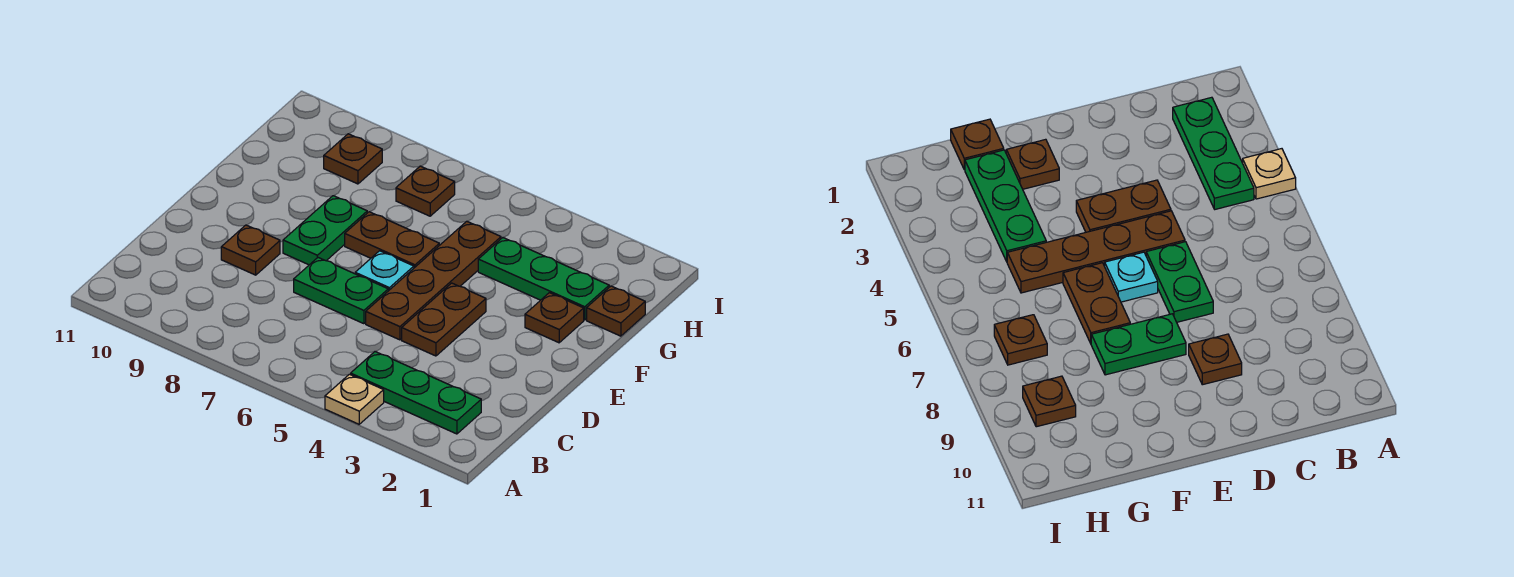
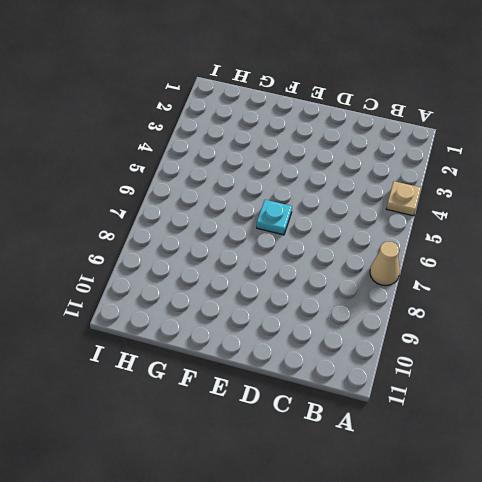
tan 1x1 cone [370,242,400,286] -> none
none -> green 1x3 plate [351,352,481,434]
none -> brown 1x2 plate [402,283,486,356]
none -> brown 1x4 plate [366,221,501,340]

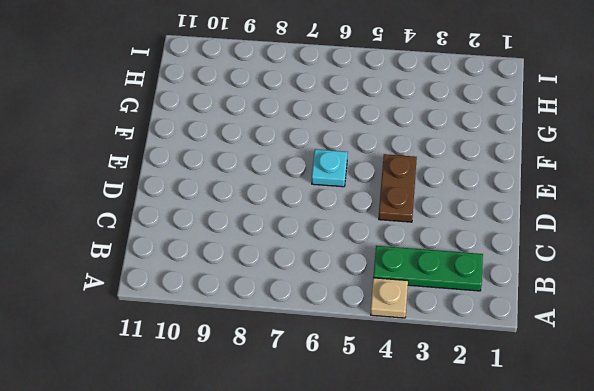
none -> brown 1x4 plate [366,221,501,340]
none -> green 1x2 plate [294,258,388,324]
none -> brown 1x1 plate [221,225,280,275]

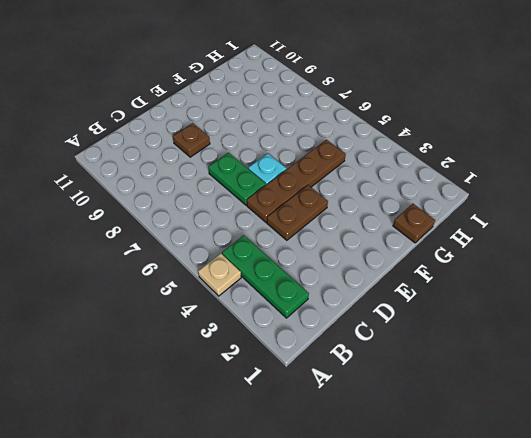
none -> green 1x2 plate [283,196,367,265]
none -> brown 1x1 plate [525,293,584,343]
none -> brown 1x2 plate [345,212,439,268]

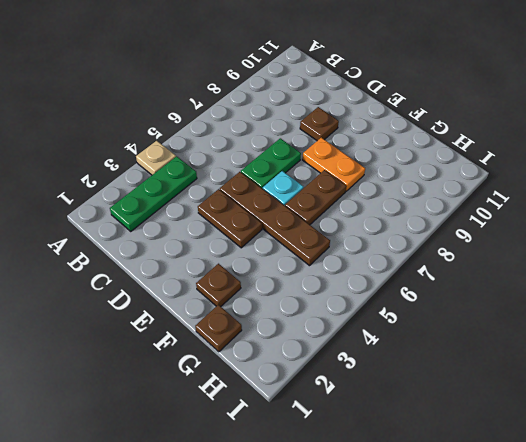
orange 1x2 plate [302,138,365,191] -> green 1x2 plate [283,196,367,265]
none -> green 1x3 plate [478,238,609,320]
none -> brown 1x1 plate [396,166,455,216]
none -> brown 1x1 plate [324,134,382,184]

